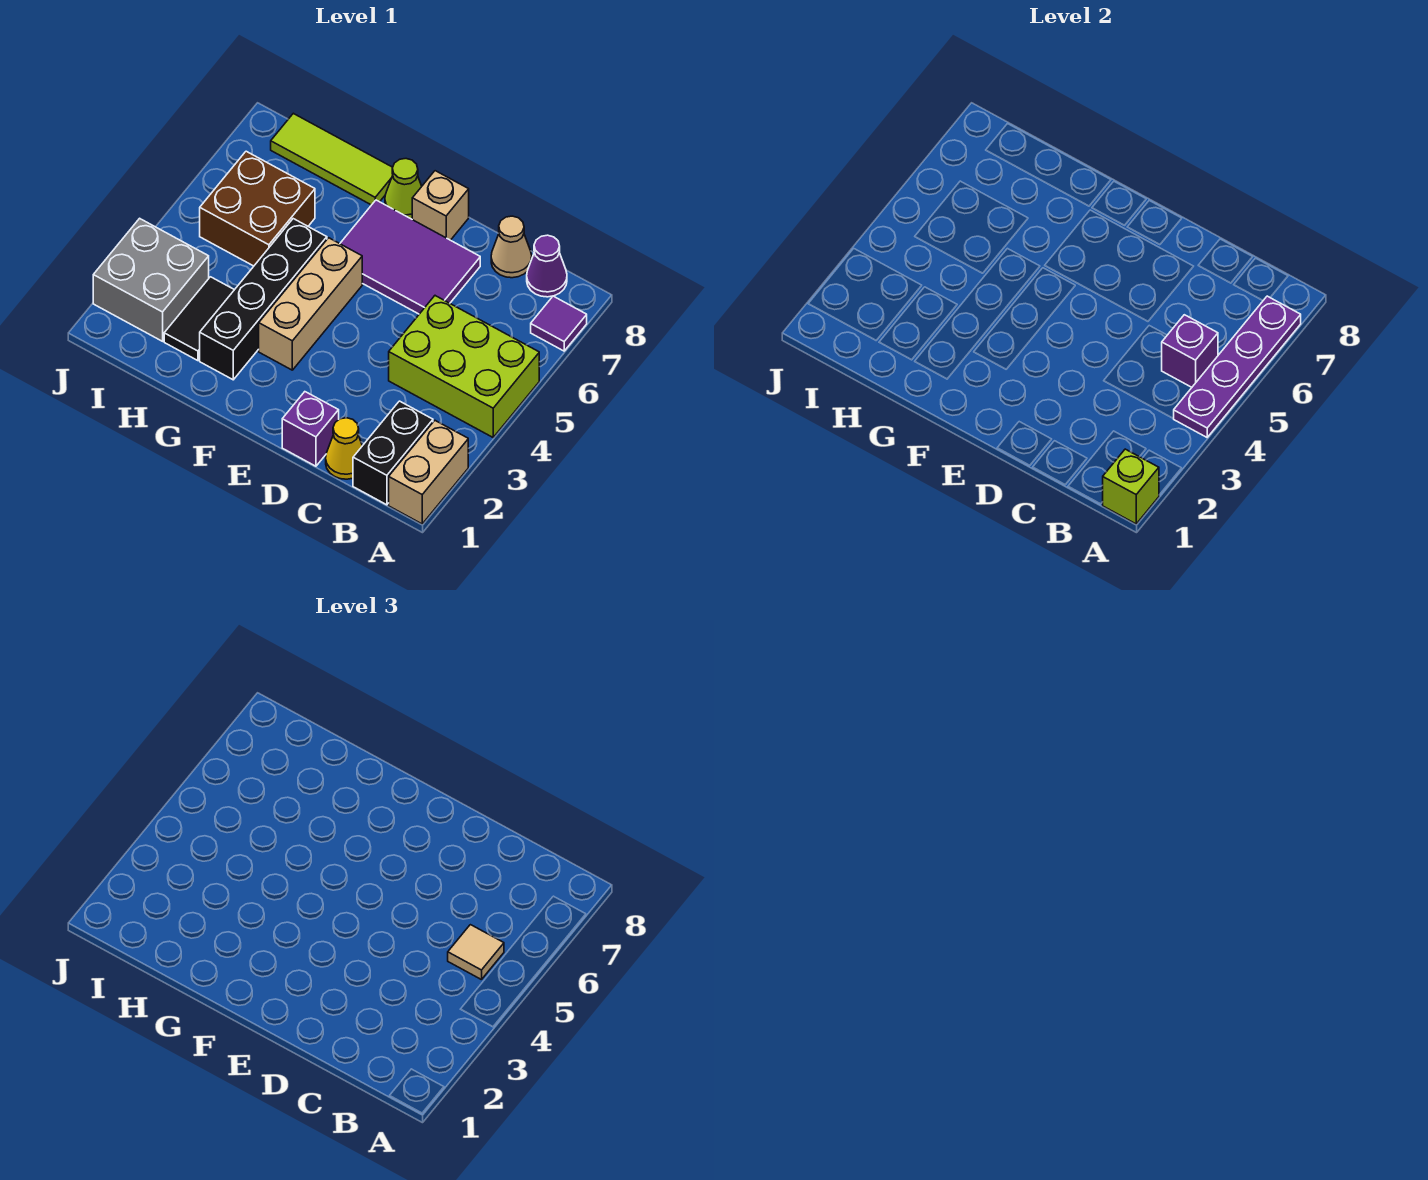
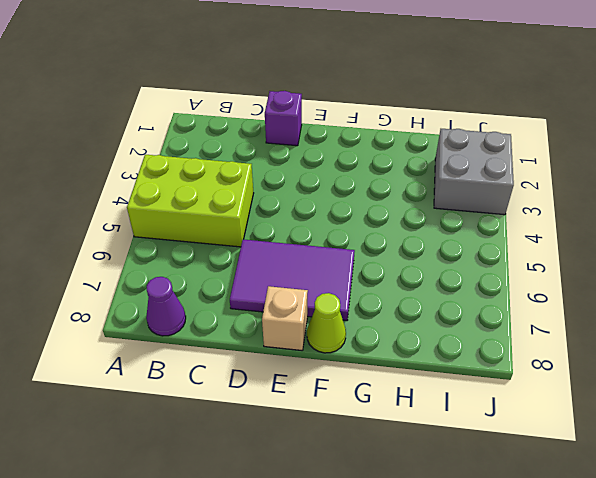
none -> tan 1x2 brick [389,421,468,524]
none -> purple 1x1 tile [531,296,587,351]
none -> black 1x2 brick [353,401,433,505]

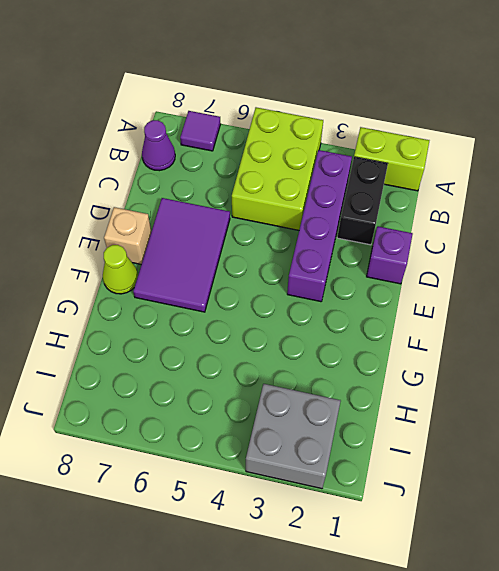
lime 1x2 brick [354,127,429,191] -> tan 1x2 brick [389,421,468,524]
black 1x2 brick [337,157,388,245] -> black 1x2 brick turned to [353,401,433,505]
purple 1x4 brick [287,150,352,302] -> none
none -> yellow 1x1 cone [326,418,362,479]
none -> tan 1x1 cone [491,216,532,278]
none -> tan 1x3 brick [259,238,362,370]

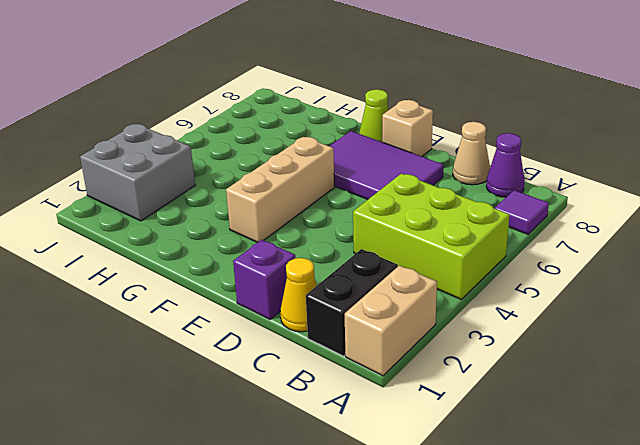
none -> black 1x4 brick [200,219,327,380]
none -> lime 1x3 tile [271,113,393,205]
none -> black 1x2 tile [164,277,234,361]

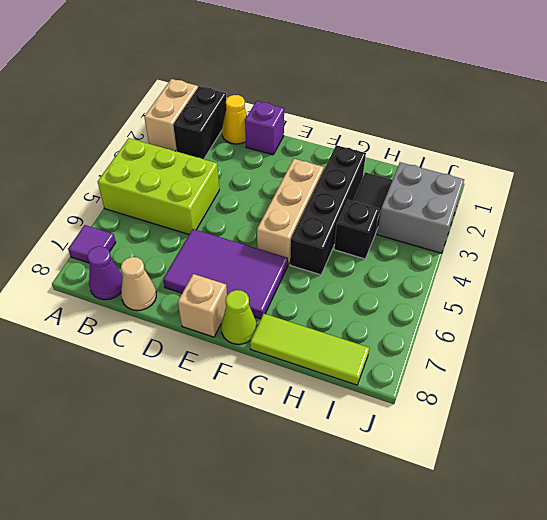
black 1x1 brick [334,200,379,259] -> none
none -> brown 2x2 brick [200,151,315,266]
none -> lime 1x1 brick [1103,449,1159,524]
none -> purple 1x4 plate [1174,296,1301,437]

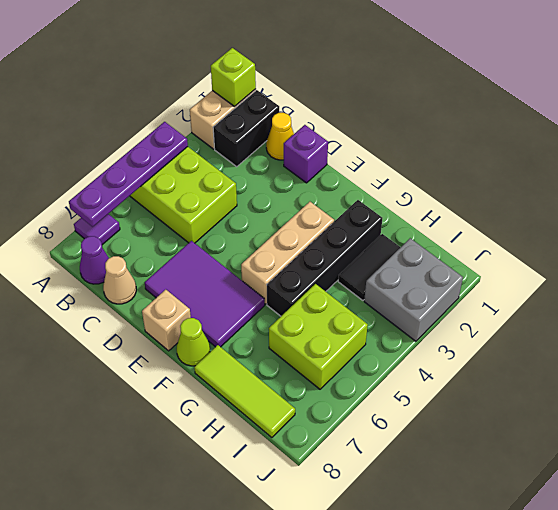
lime 2x2 brick [269,284,368,389] -> brown 2x2 brick [200,151,315,266]
none -> purple 1x1 brick [1162,315,1218,387]
none -> tan 1x1 tile [448,925,504,980]

